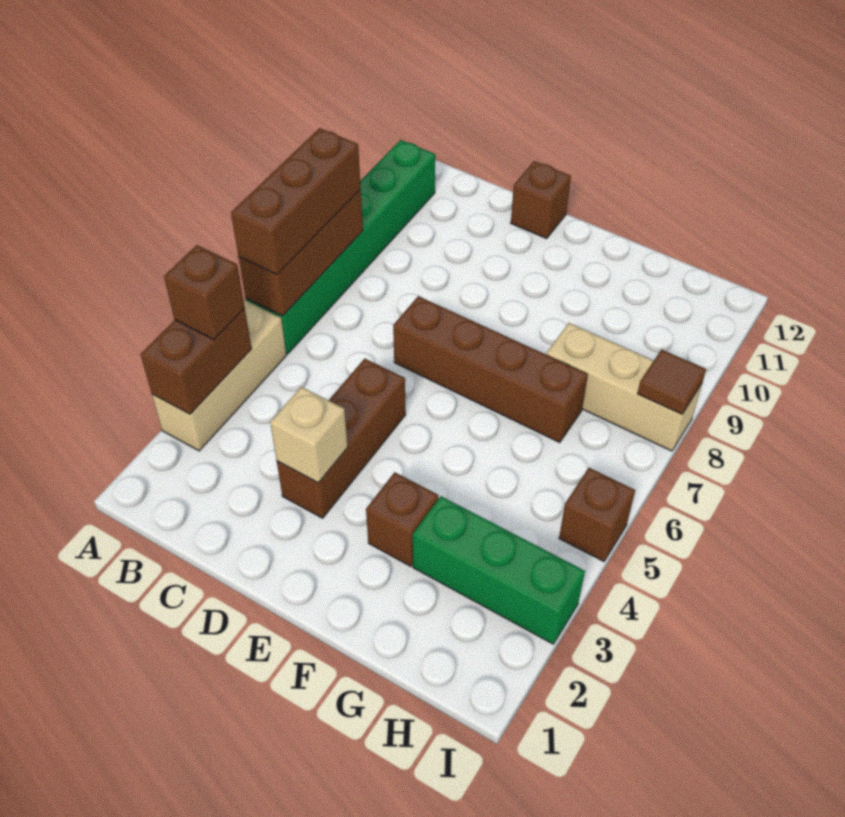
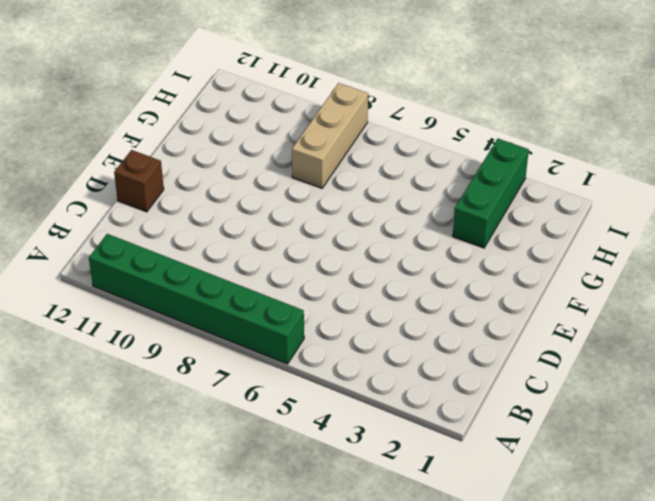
none -> tan 1x3 brick [152,300,286,451]
none -> brown 1x3 brick [277,359,406,518]
none -> brown 1x4 brick [393,296,588,443]

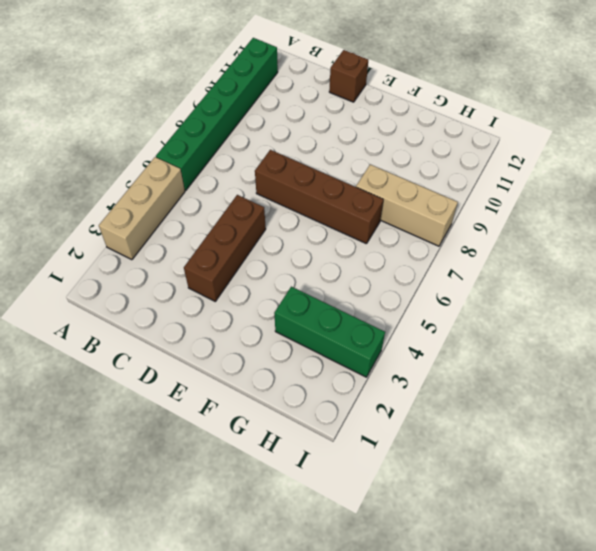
none -> brown 1x1 brick [366,472,438,566]
none -> brown 1x1 brick [559,468,635,561]
none -> brown 1x2 brick [141,309,252,414]

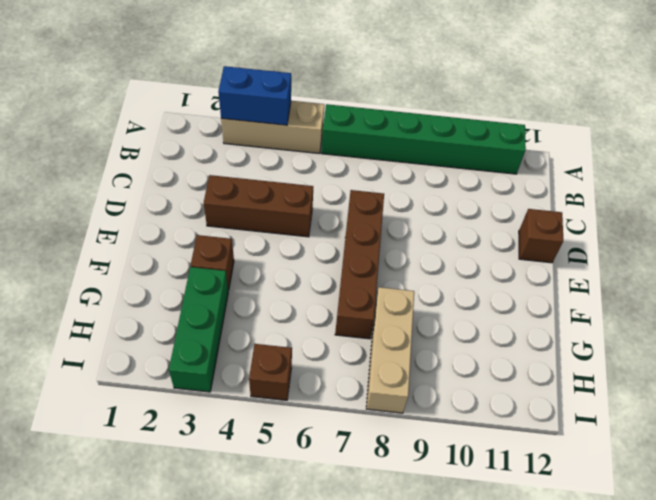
blue 1x2 brick [218,66,291,125] -> brown 1x2 brick [141,309,252,414]
none -> brown 1x3 brick [239,190,363,316]
none -> tan 1x1 brick [270,387,348,483]
none -> brown 1x1 tile [637,350,706,414]

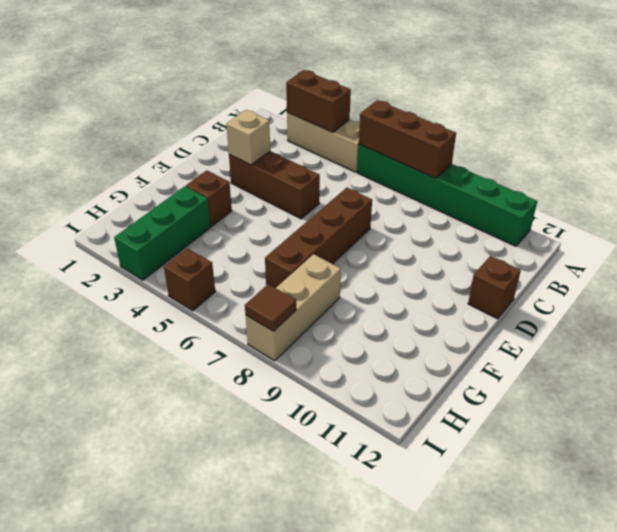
none -> brown 1x1 brick [164,245,245,339]
none -> brown 1x3 brick [231,128,361,275]

